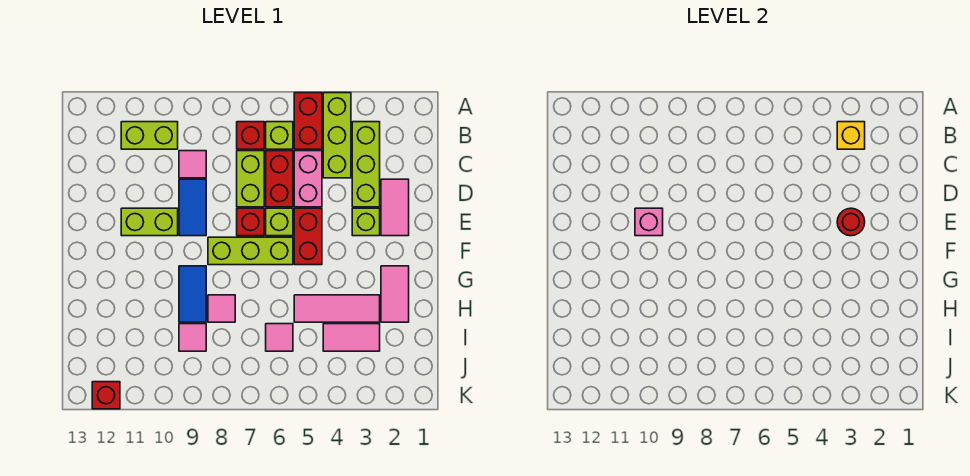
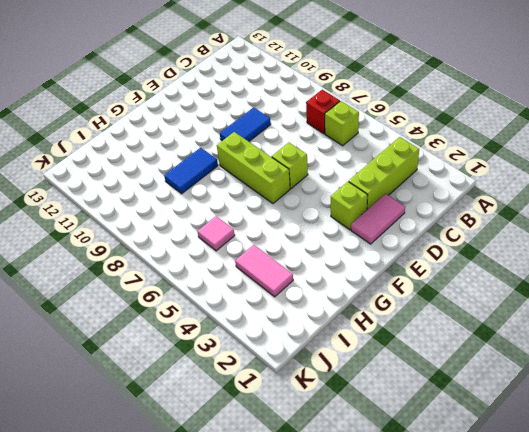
none -> lime 1x3 brick [323,93,351,178]
none -> red 1x2 brick [294,93,322,149]
none -> lime 1x2 brick [121,122,178,149]

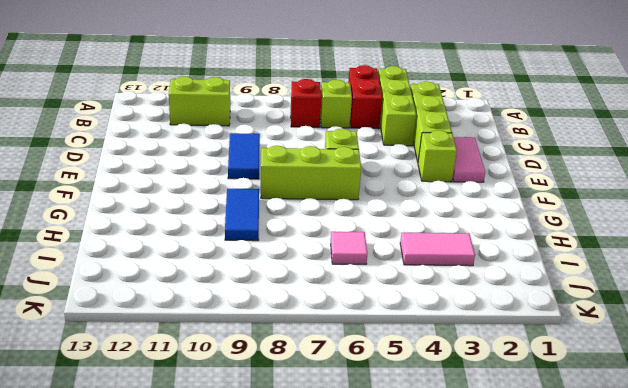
none -> pink 1x2 brick [294,151,322,207]
none -> red 1x2 brick [266,151,293,207]
none -> lime 1x2 brick [237,151,264,207]

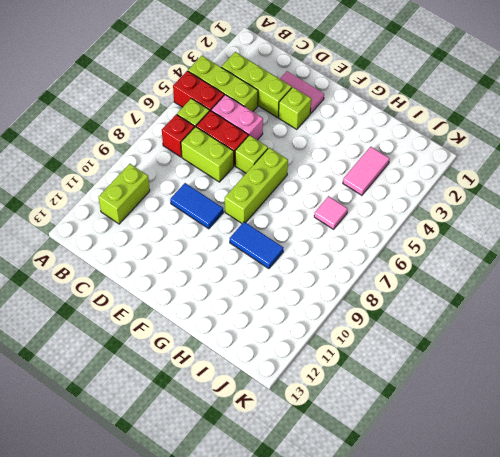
none -> pink 1x1 tile [179,151,206,178]
none -> red 1x2 brick [294,208,322,265]
none -> red 1x1 brick [237,208,264,236]

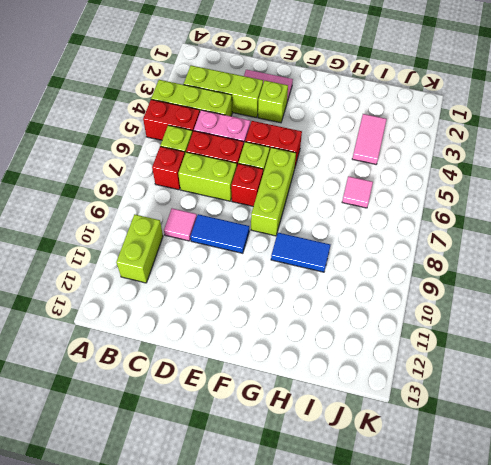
none -> lime 1x2 brick [121,208,178,236]
none -> pink 1x2 tile [381,266,409,322]
none -> pink 1x3 tile [294,295,380,322]

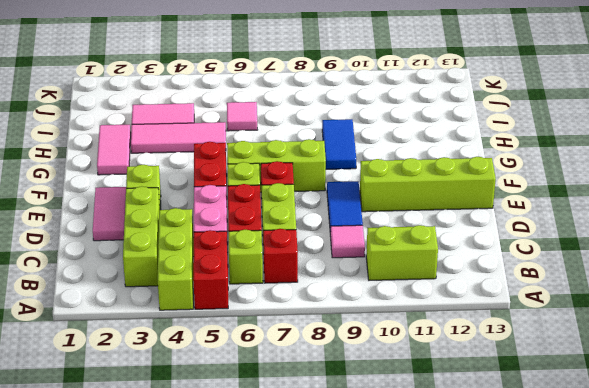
lime 1x4 brick [360,157,496,212] -> lime 1x2 brick [121,208,178,236]
none -> pink 1x1 tile [208,295,235,322]
none -> pink 1x1 tile [179,324,206,351]
none -> red 1x1 brick [92,382,120,409]

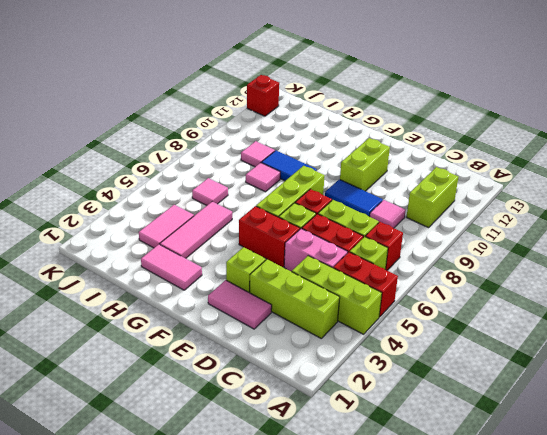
none -> yellow 1x1 brick [837,122,865,149]
none -> red 1x1 round brick [837,208,865,236]
none -> pink 1x1 brick [635,208,663,236]

